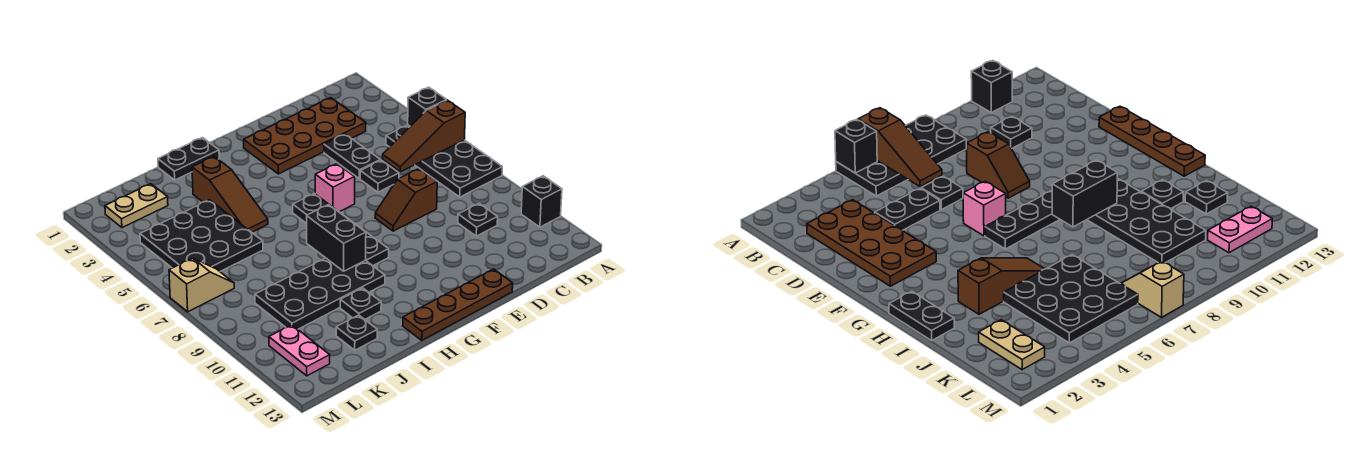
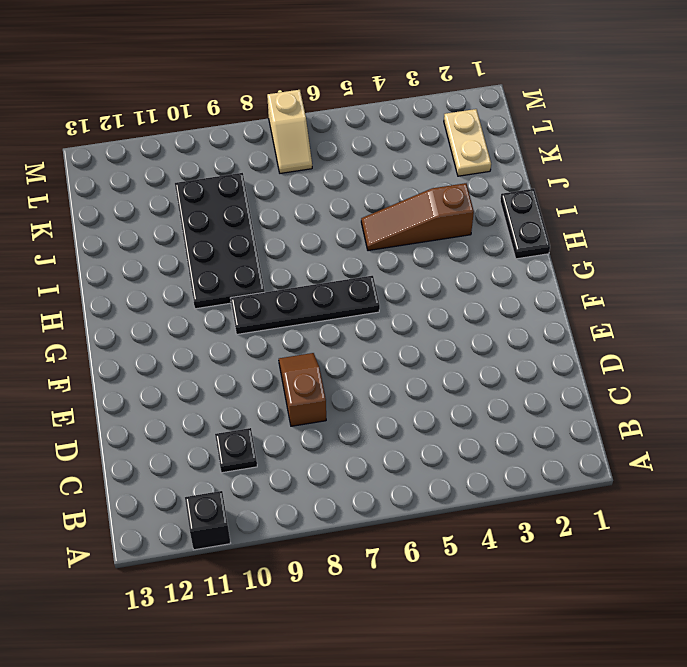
none -> black 2x4 plate [386,125,502,197]
none -> brown 2x4 plate [244,98,366,174]
none -> black 1x2 plate [324,134,381,179]

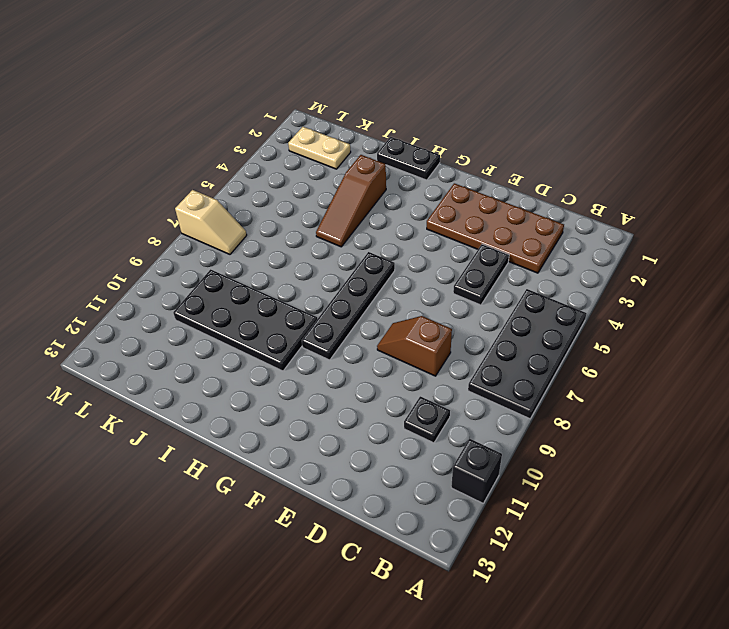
none -> black 1x1 plate [360,160,399,192]
none -> brown 1x4 plate [403,269,513,340]
none -> pink 1x1 brick [315,164,355,212]

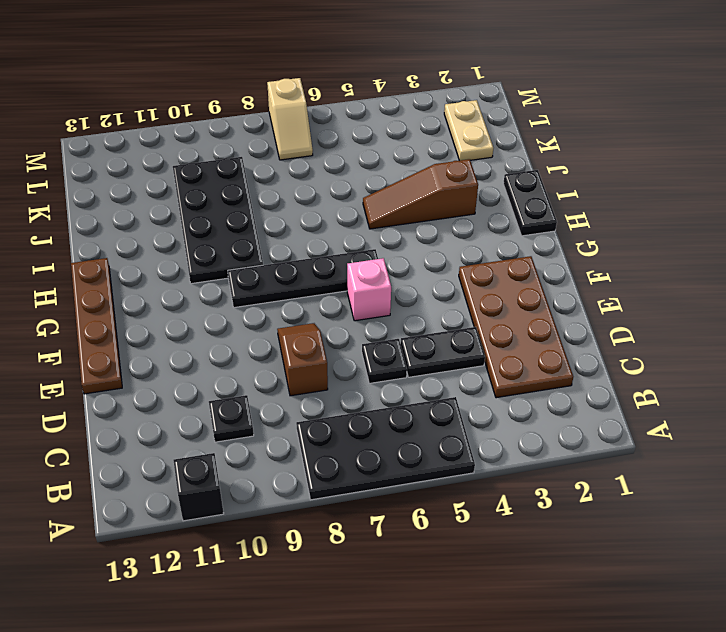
none -> black 1x1 plate [340,288,381,319]
none -> black 3x3 plate [140,200,263,271]
none -> black 1x1 plate [336,315,377,350]

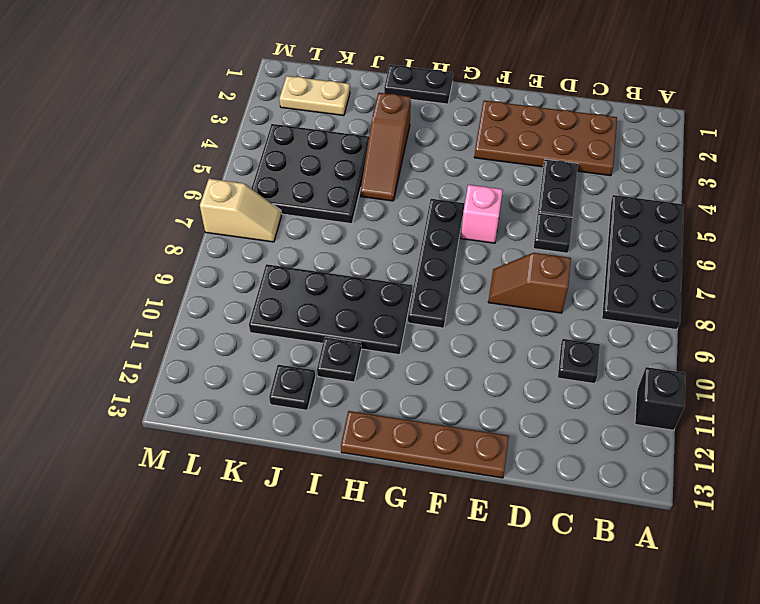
none -> pink 1x2 plate [269,325,330,376]
none -> black 1x1 brick [408,87,446,126]
none -> brown 1x3 slope [382,100,465,172]

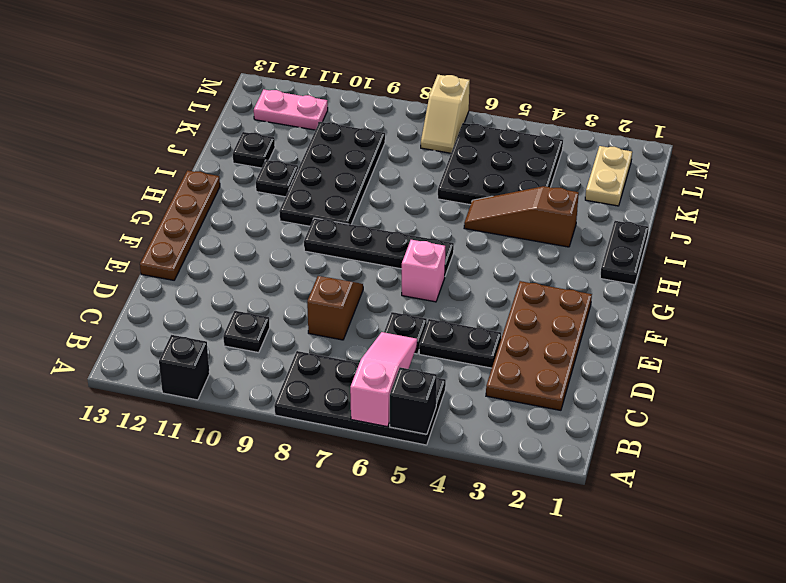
pink 1x3 slope [350,332,417,427] -> brown 1x3 slope [382,100,465,172]
none -> black 1x2 brick [307,205,366,271]

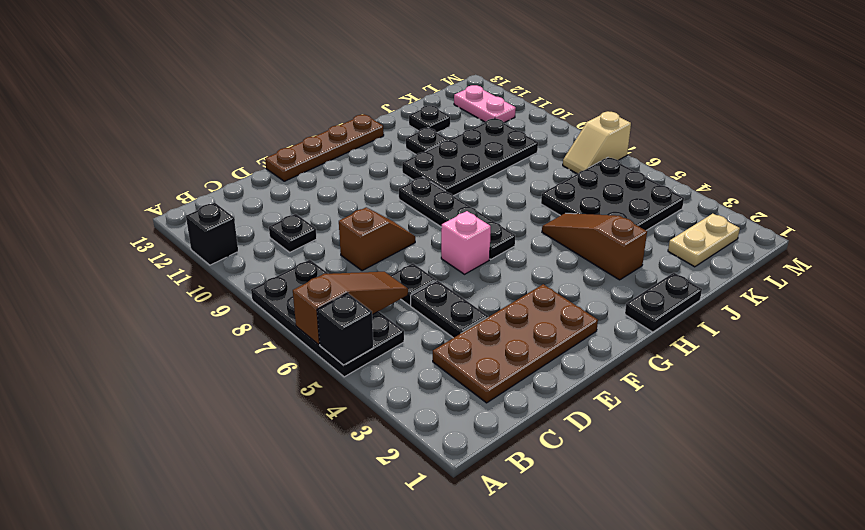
none -> black 1x2 brick [307,205,366,271]

